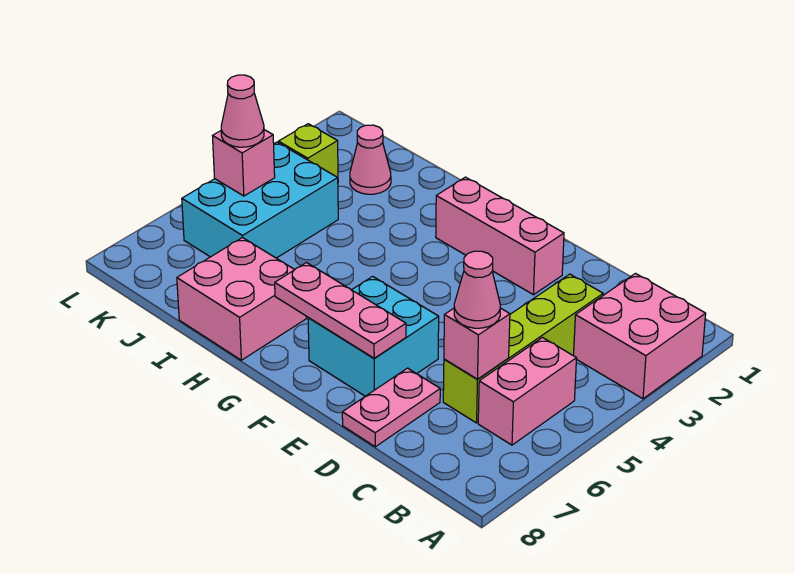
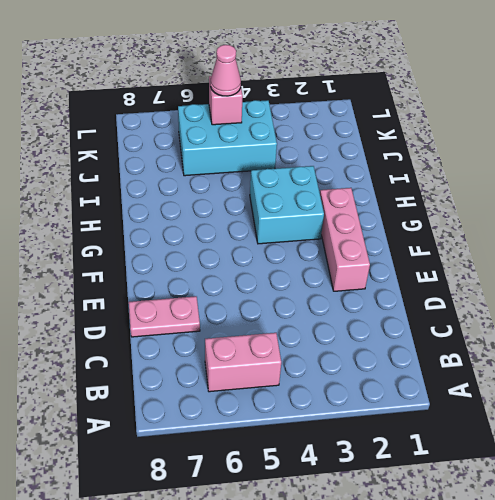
cyan 2x2 brick [250,166,324,244] -> cyan 2x2 brick moved to [308,276,439,396]
none -> pink 2x2 brick [573,274,706,399]
none -> lime 1x4 brick [443,274,603,423]
none -> pink 2x2 brick [177,238,306,360]

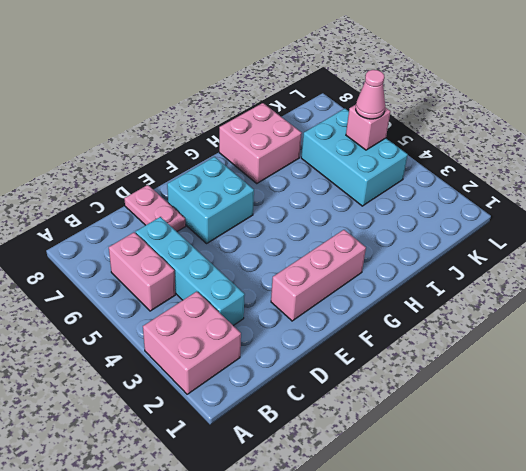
cyan 1x4 brick [136,217,245,326] -> lime 1x4 brick [443,274,603,423]
none -> pink 1x1 cone [350,125,391,194]
none -> lime 1x1 brick [278,124,338,178]
none -> pink 1x1 brick [444,308,510,379]

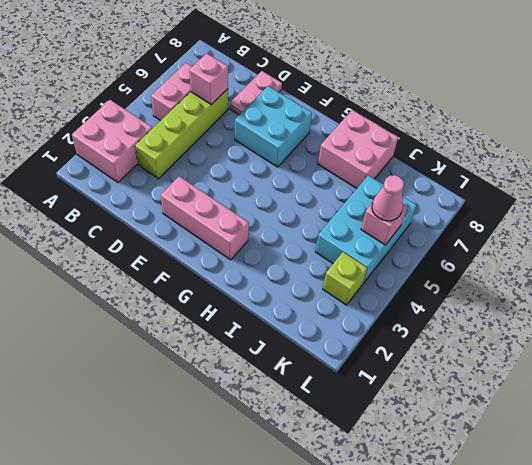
none -> pink 1x1 cone [350,125,391,194]
none -> pink 1x3 plate [275,263,406,358]
none -> pink 1x1 cone [454,251,500,328]

